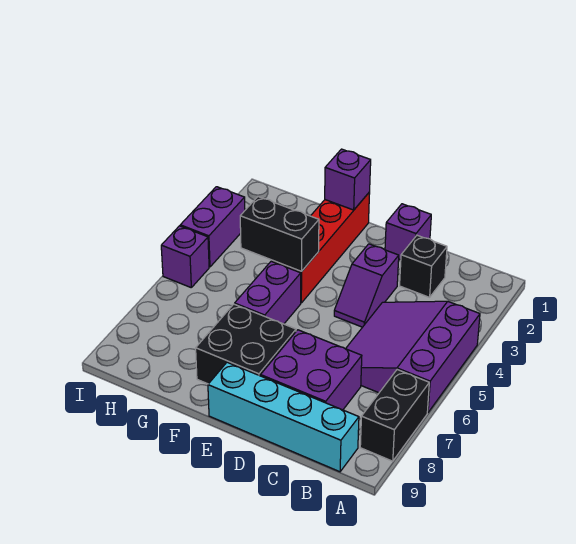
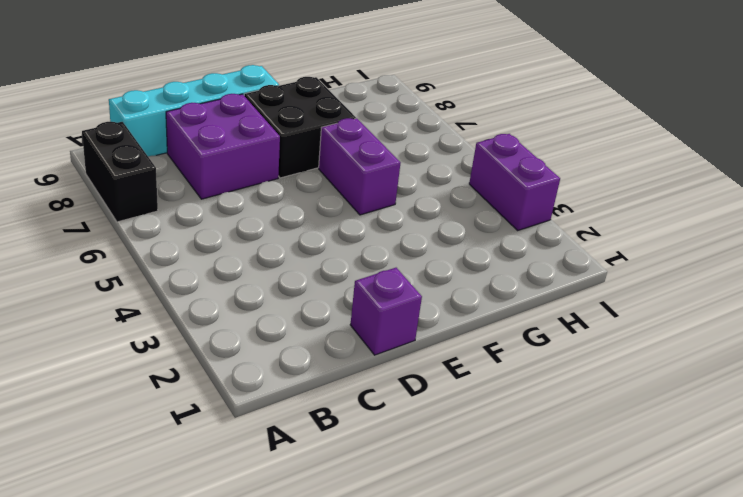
none -> purple 3x3 slope [346,301,480,413]
none -> black 1x1 brick [400,235,447,297]
none -> purple 1x2 slope [334,244,399,327]

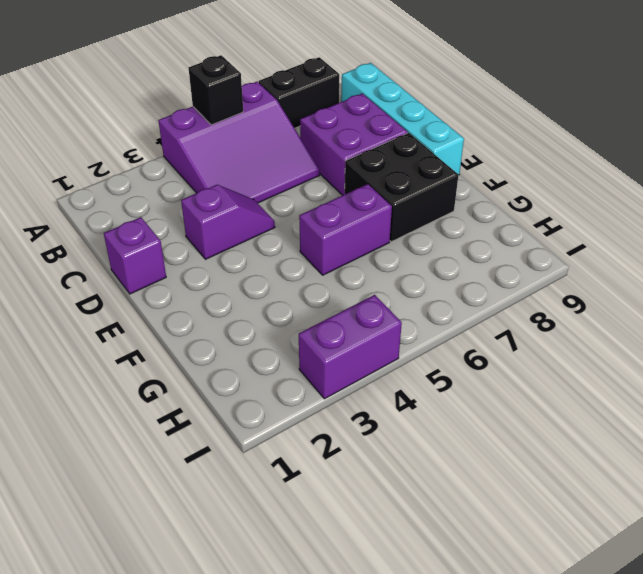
black 1x1 brick [189,55,243,125] -> black 1x1 brick moved to [400,235,447,297]
none -> red 1x4 brick [272,192,370,303]
none -> purple 1x1 brick [161,226,209,287]
none -> purple 1x1 brick [325,149,371,210]

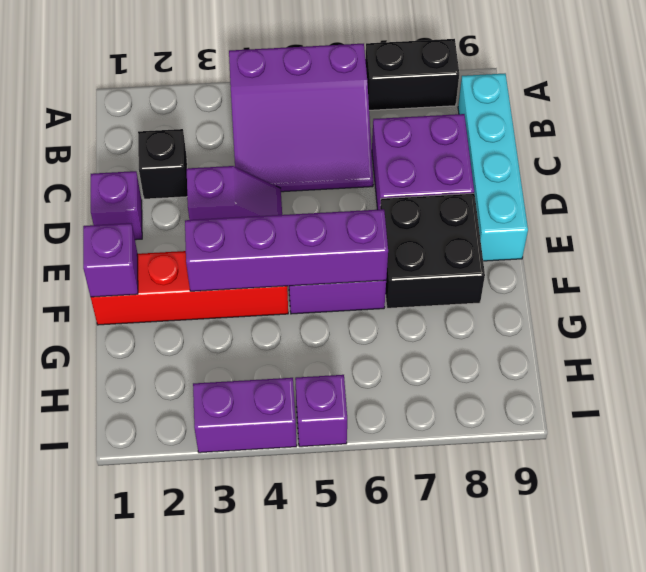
purple 1x4 brick [185,209,388,291] -> black 1x2 brick [240,197,319,271]

